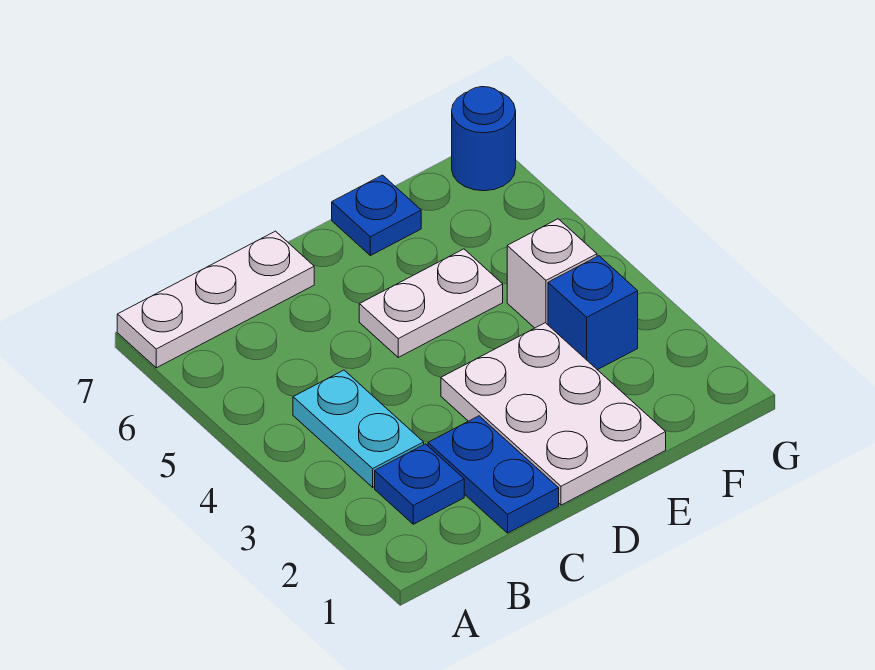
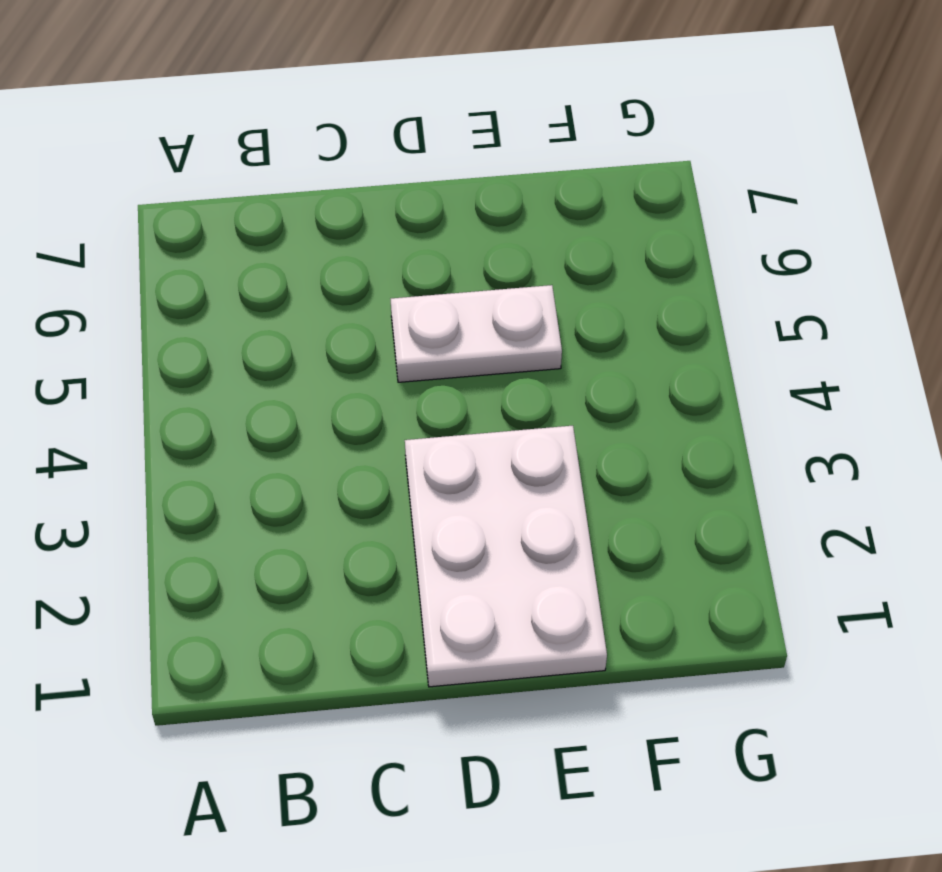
none -> white 1x3 plate [117,231,314,368]
none -> blue 1x1 plate [375,444,464,524]

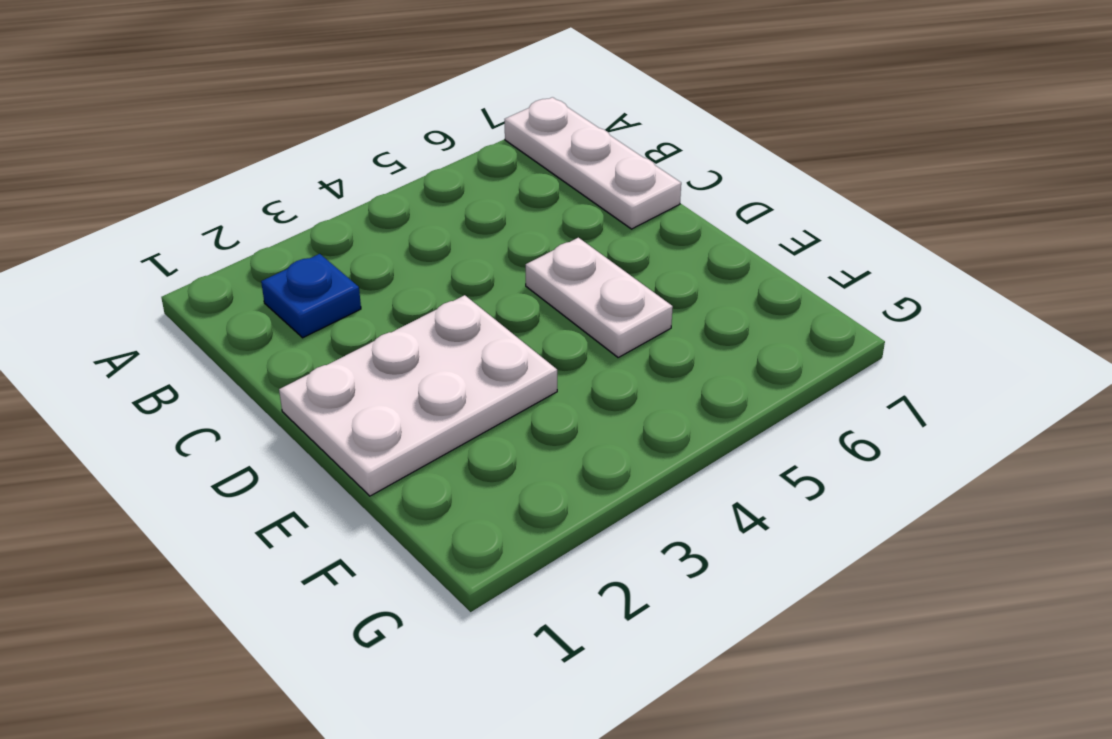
none -> cyan 1x2 plate [293,370,424,487]
none -> blue 1x2 plate [428,416,559,533]

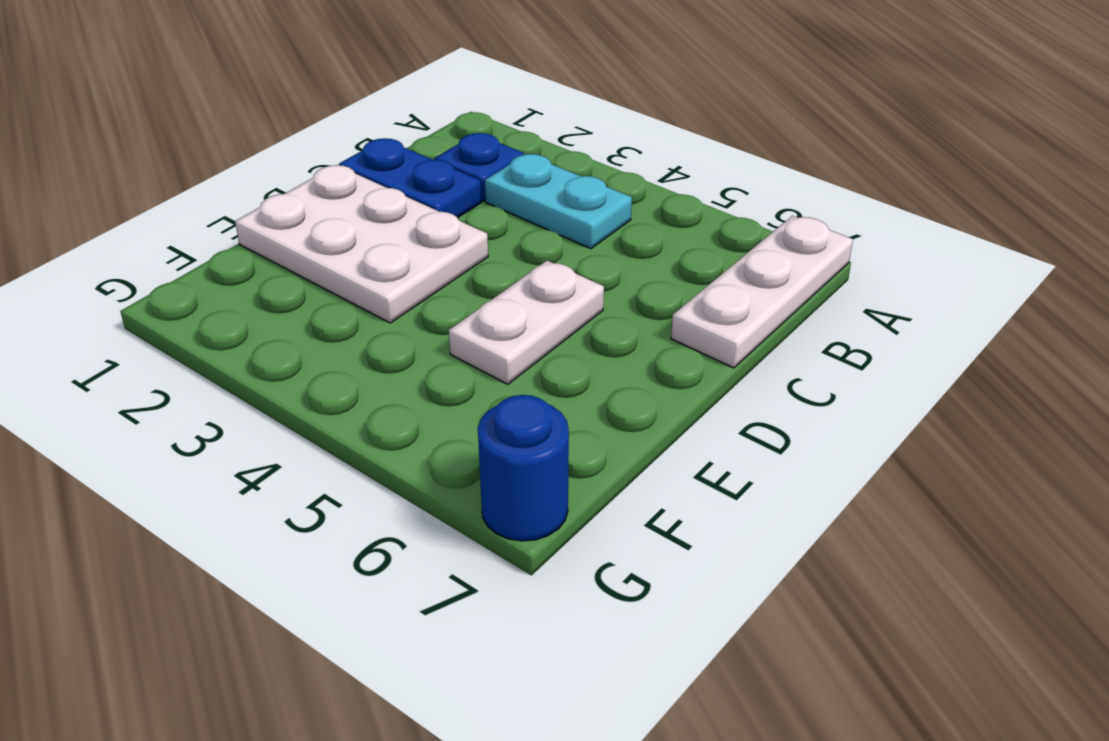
none -> blue 1x1 plate [332,175,421,256]
none -> blue 1x1 brick [548,256,638,370]

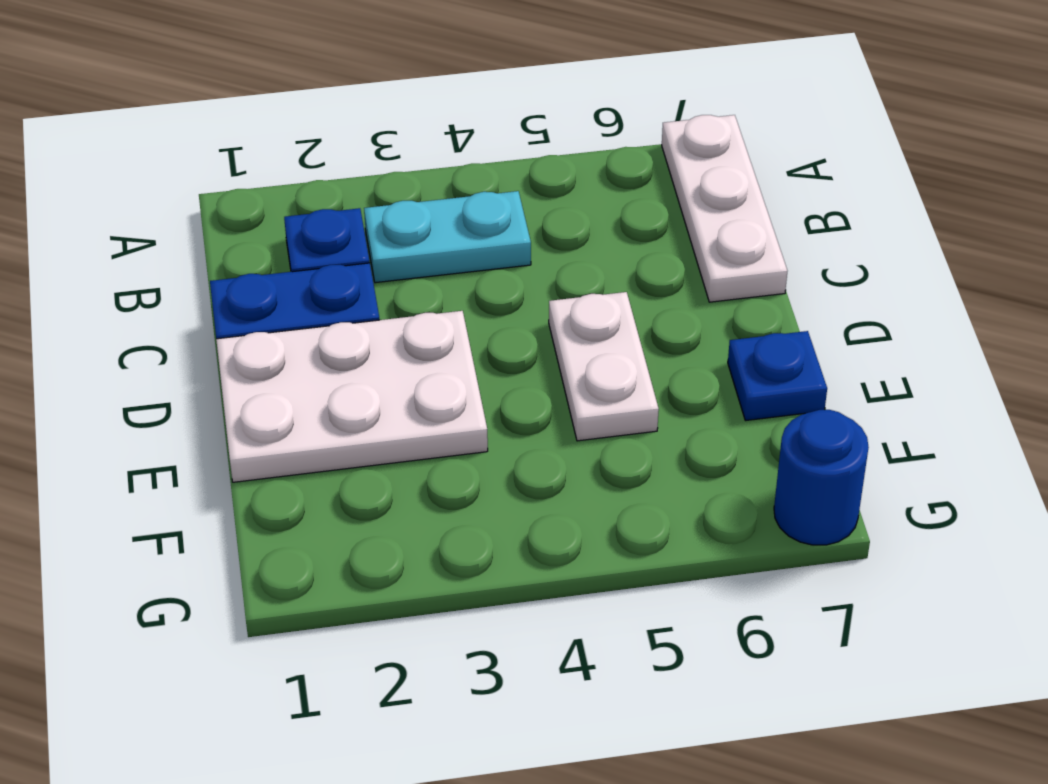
none -> blue 1x1 brick [548,256,638,370]
none -> white 1x1 brick [507,219,597,328]

